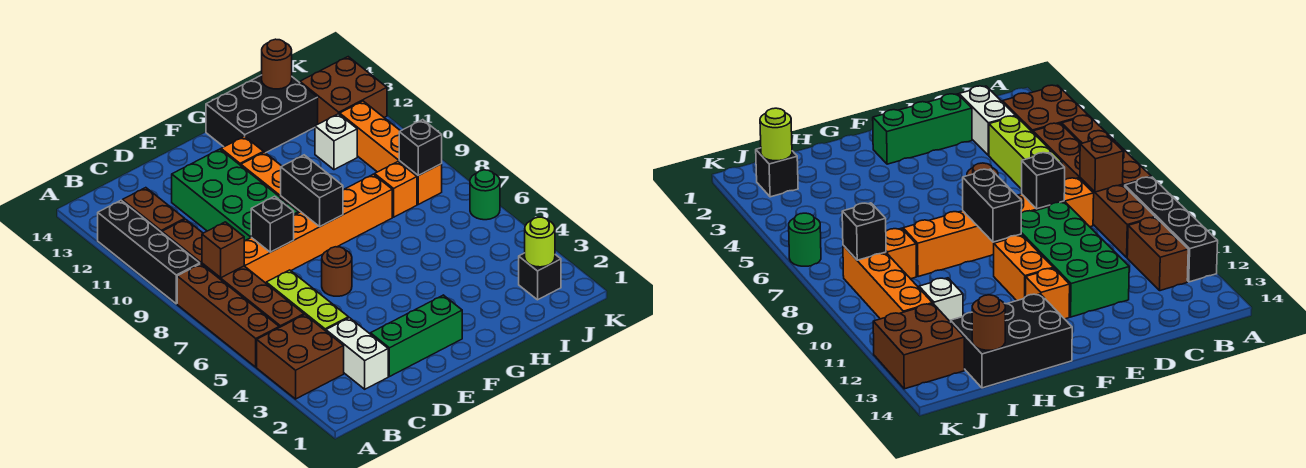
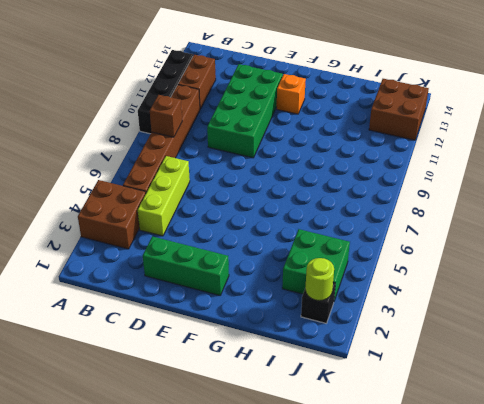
green 2x2 brick [282,229,350,300] -> none
none -> brown 1x4 brick [177,264,279,367]
none -> white 1x2 brick [326,318,388,389]
none -> orange 1x6 brick [244,174,392,283]

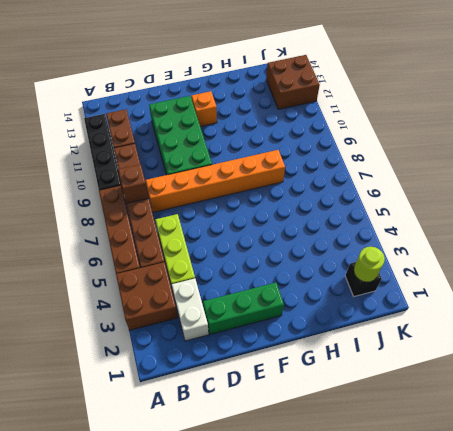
none -> brown 1x1 round brick [322,247,352,296]
none -> orange 1x2 brick [241,152,300,213]
none -> black 2x3 brick [206,75,318,153]

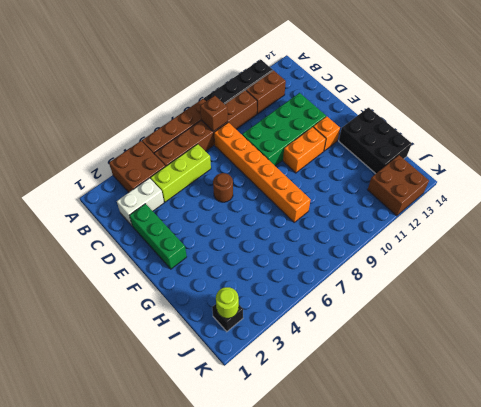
none -> orange 1x1 brick [375,162,417,217]
none -> white 1x1 brick [315,114,357,170]
none -> orange 1x4 brick [340,101,442,204]

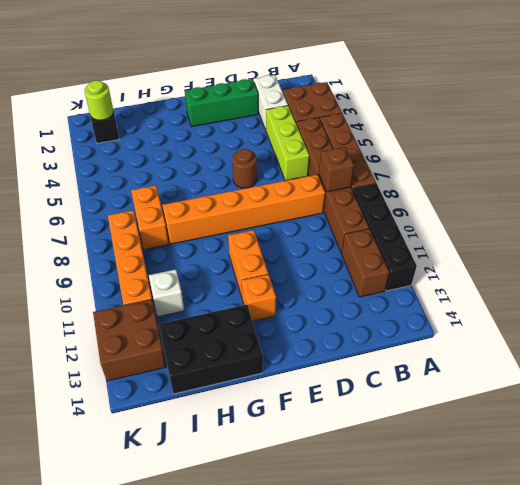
orange 1x2 brick [131,185,169,250] -> orange 1x1 brick [375,162,417,217]
none -> green 2x4 brick [172,149,298,241]
none -> green 1x1 round brick [470,170,500,220]
none -> black 1x1 brick [251,196,294,252]

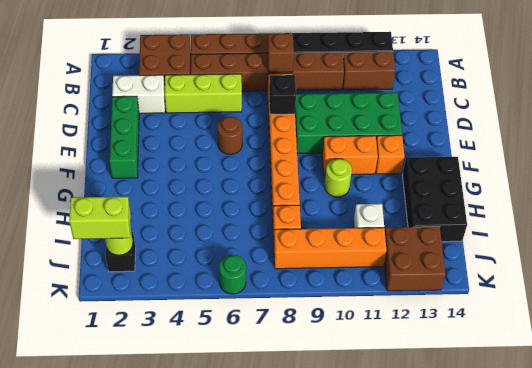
lime 1x1 round brick [324,159,352,197] -> none
lime 1x2 brick [69,197,131,239] -> none
none -> black 1x2 brick [281,155,343,226]
none -> brown 1x1 round brick [262,39,292,89]
none -> black 1x1 brick [399,120,442,175]

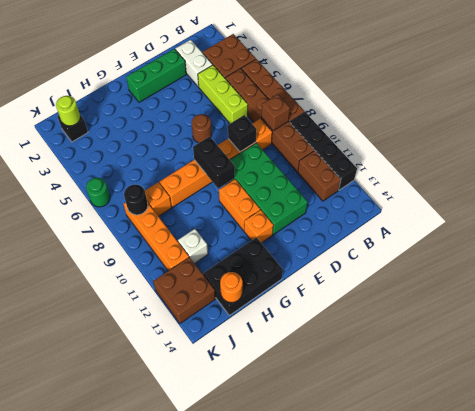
orange 1x1 round brick [220,272,243,302] -> brown 1x1 round brick [262,39,292,89]
black 1x1 round brick [124,185,148,215] -> black 1x1 brick [399,120,442,175]

